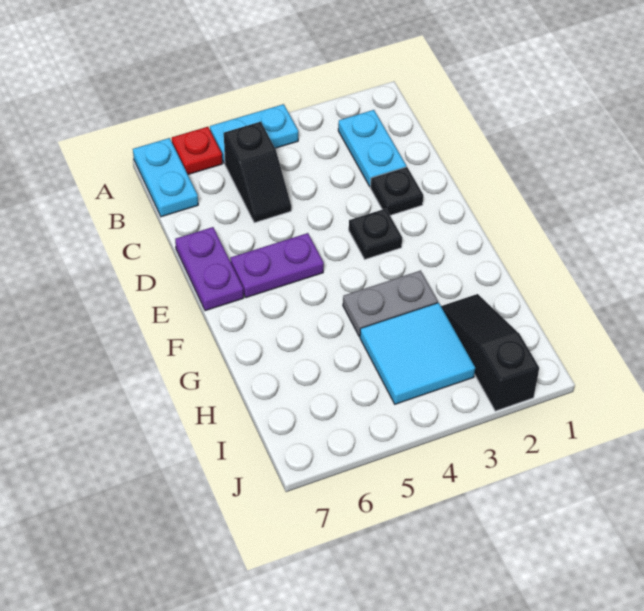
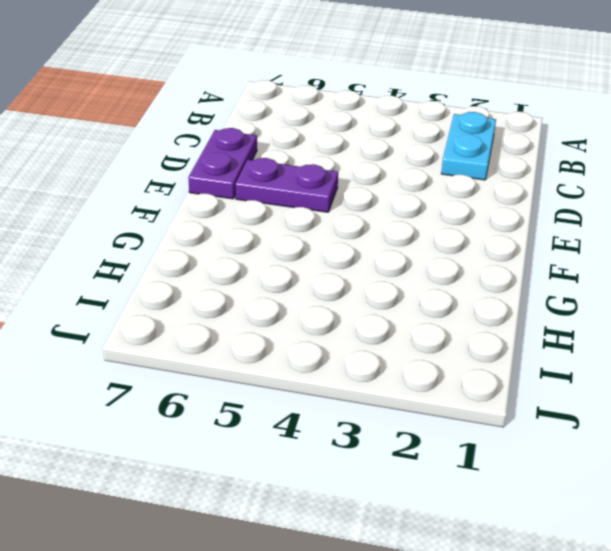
none -> cyan 1x2 plate [210,104,298,164]
none -> red 1x1 plate [172,127,222,175]
none -> cyan 1x2 plate [133,138,198,217]

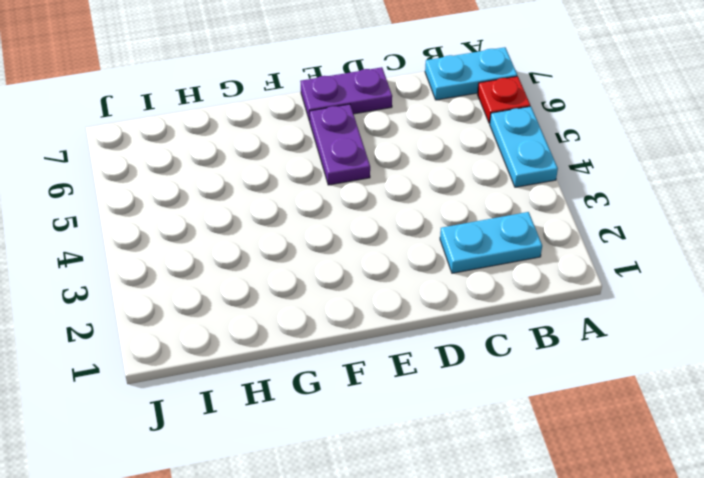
none -> black 1x2 slope [224,122,291,223]
none -> black 1x1 plate [370,167,423,215]
none -> black 1x1 plate [349,209,402,259]

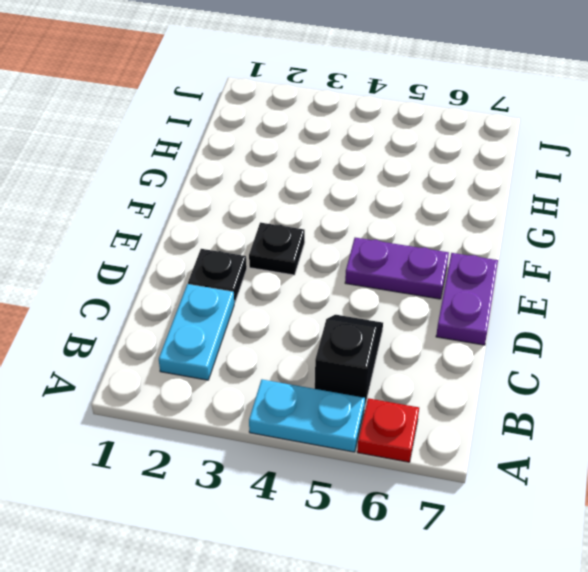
none -> cyan 1x2 plate [133,138,198,217]
none -> grey 1x2 plate [343,270,438,337]
none -> black 1x3 slope [441,294,539,411]

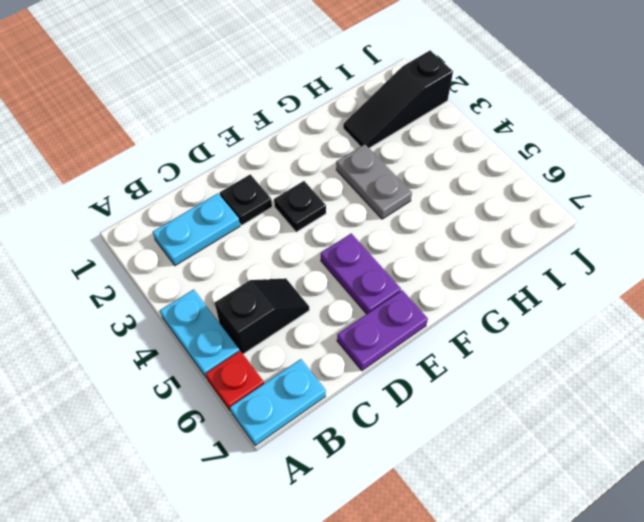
none -> cyan 2x2 tile [360,303,475,404]

